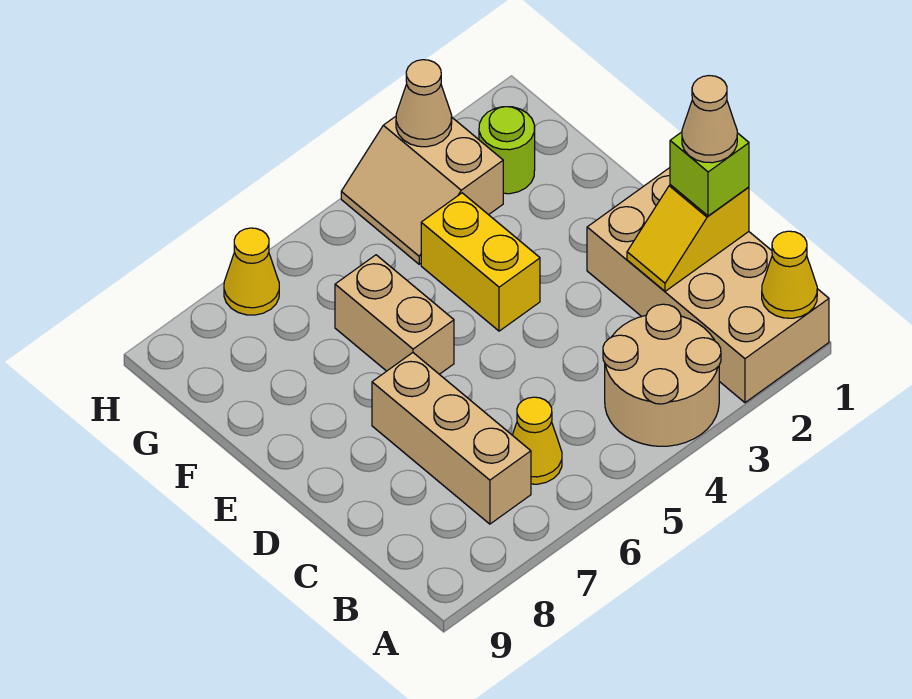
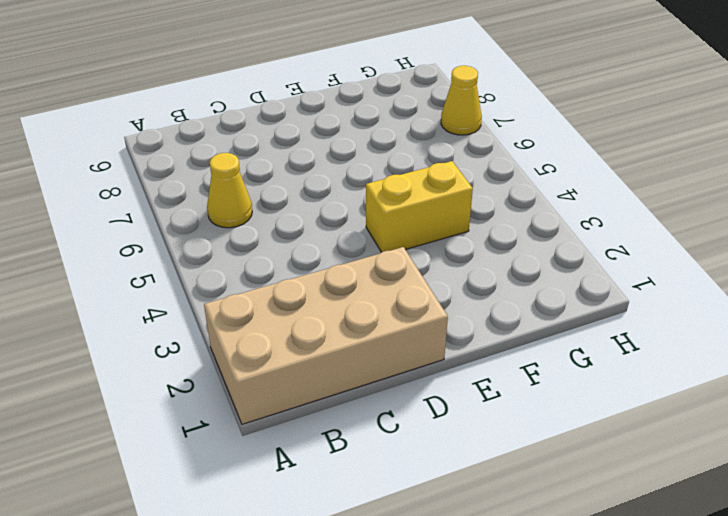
none -> tan 2x2 round brick [603,304,721,446]
none -> tan 1x3 brick [372,353,531,524]
none -> tan 1x2 brick [335,255,454,374]

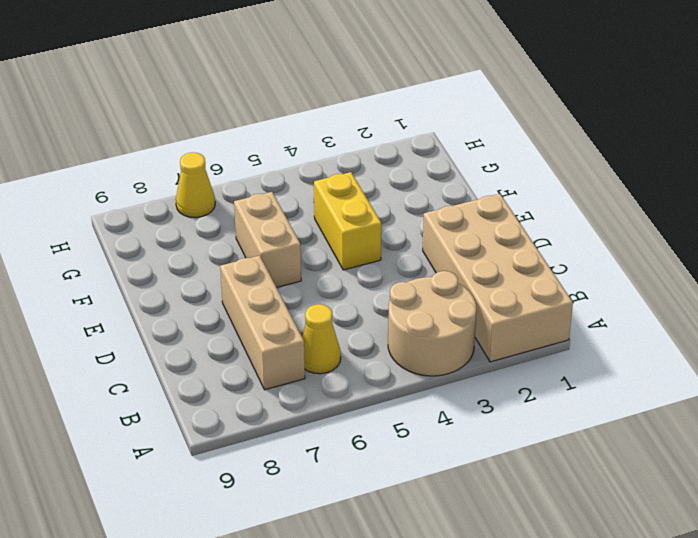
none -> lime 1x1 round brick [479,107,535,194]
none -> tan 2x2 slope [341,116,503,264]
none -> yellow 1x1 cone [762,231,817,318]

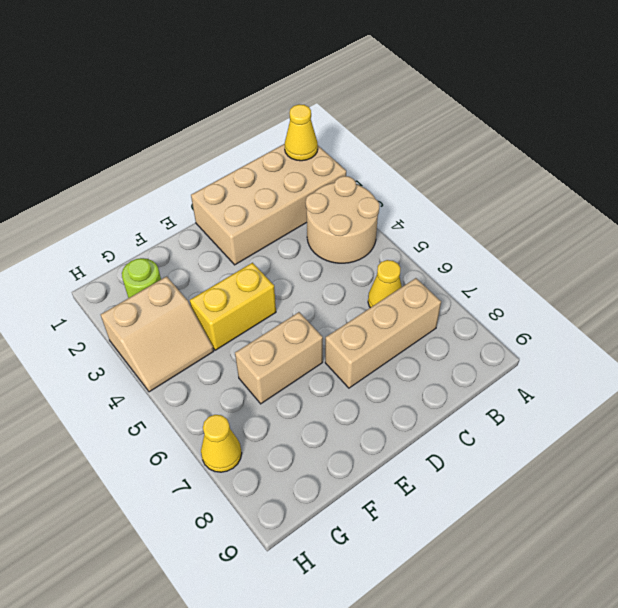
none -> yellow 1x2 slope [627,185,749,291]
none -> tan 1x1 cone [396,60,452,147]
none -> lime 1x1 brick [670,132,749,216]

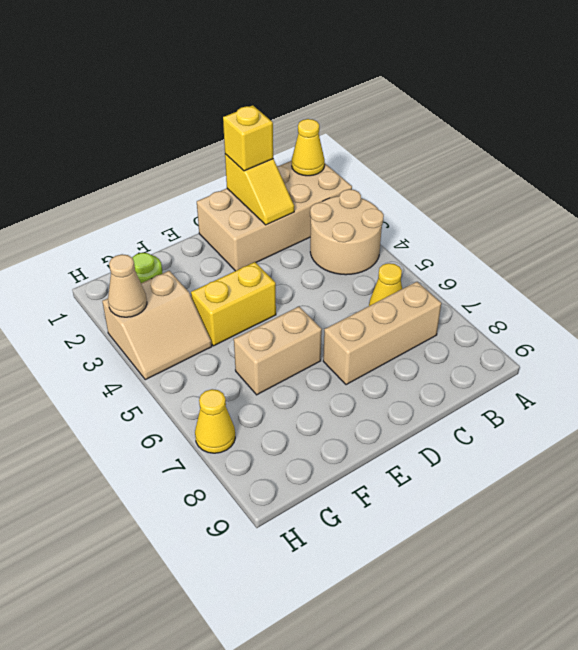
yellow 1x1 brick [223,105,273,171] -> lime 1x1 brick [670,132,749,216]
none -> tan 1x1 cone [682,76,737,163]

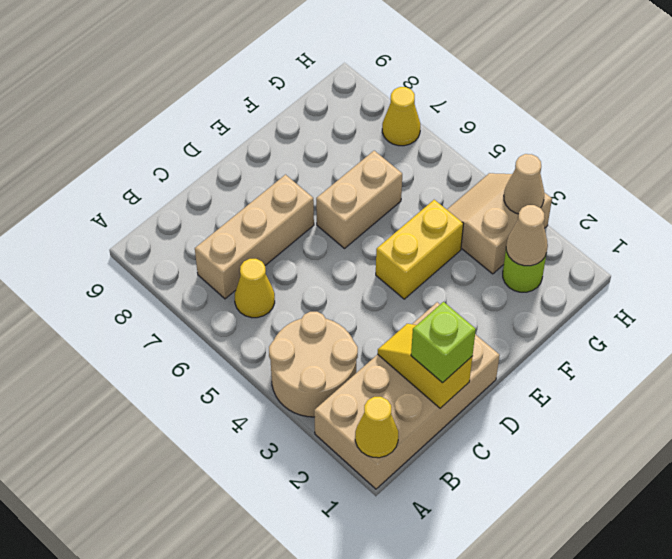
tan 1x1 cone [506,205,548,266] -> tan 1x1 cone moved to [682,76,737,163]

